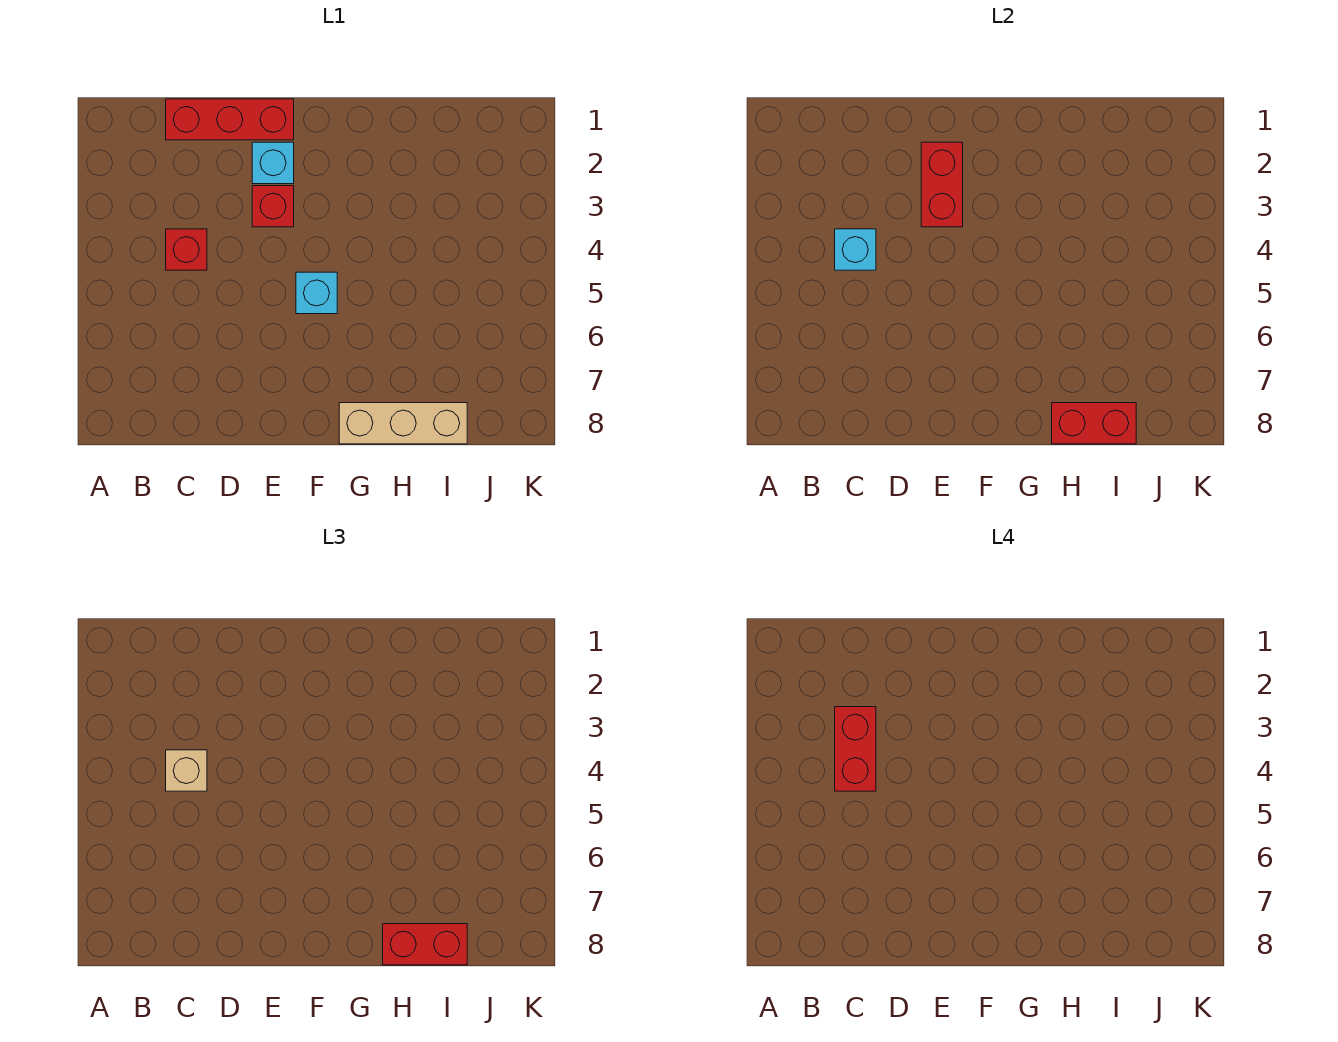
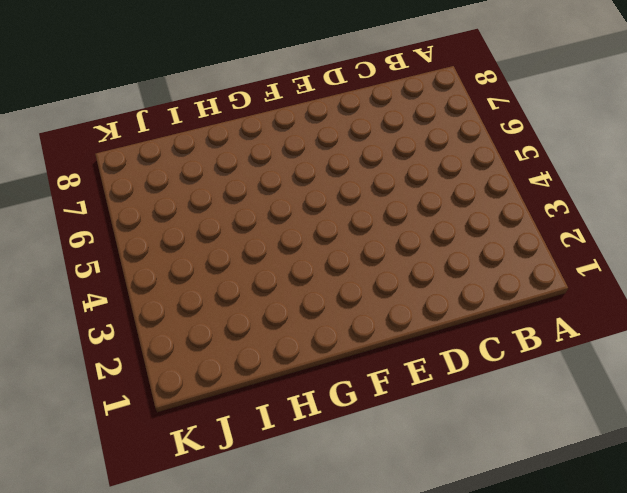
none -> red 1x3 brick [166,99,294,140]
none -> red 1x1 brick [166,229,207,270]
none -> cyan 1x1 brick [252,142,294,184]

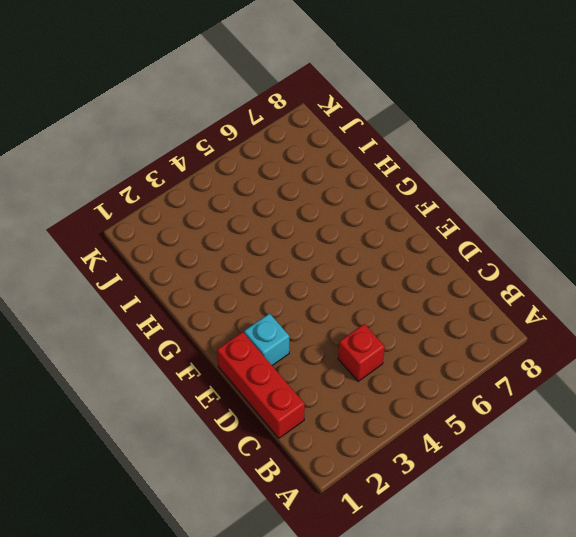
none -> red 1x1 brick [252,186,294,227]
none -> cyan 1x1 brick [296,272,337,314]
none -> tan 1x3 brick [339,403,467,444]

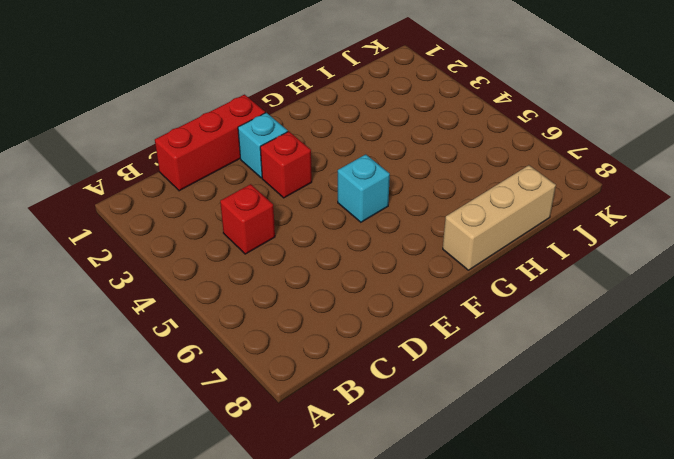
none -> cyan 1x1 brick [835,229,876,270]
none -> red 1x2 brick [921,142,963,227]
none -> red 1x2 brick [1052,403,1136,444]

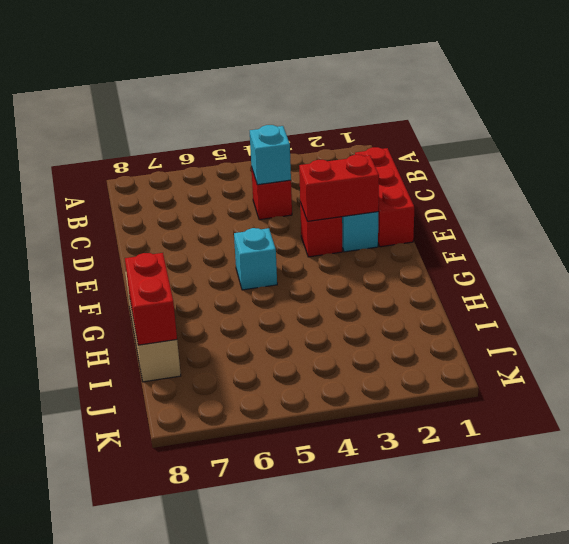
none -> tan 1x1 brick [166,750,207,791]
none -> red 1x2 brick [383,924,467,965]
none -> red 1x2 brick [835,707,876,791]

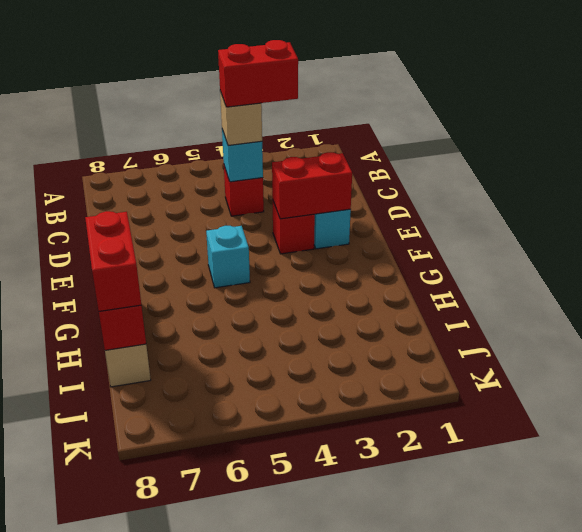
none -> red 1x3 brick [166,99,294,140]

